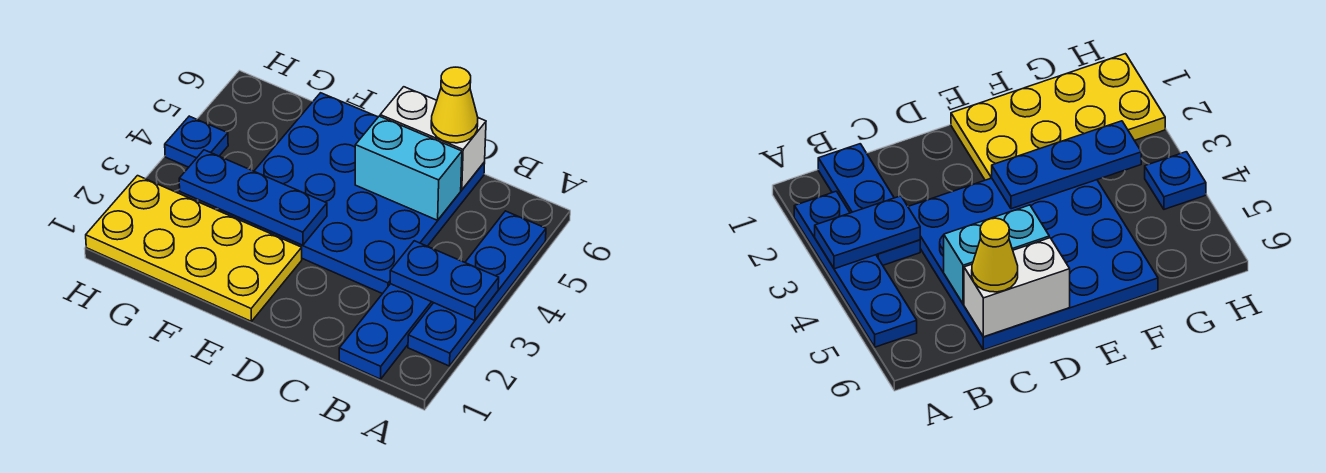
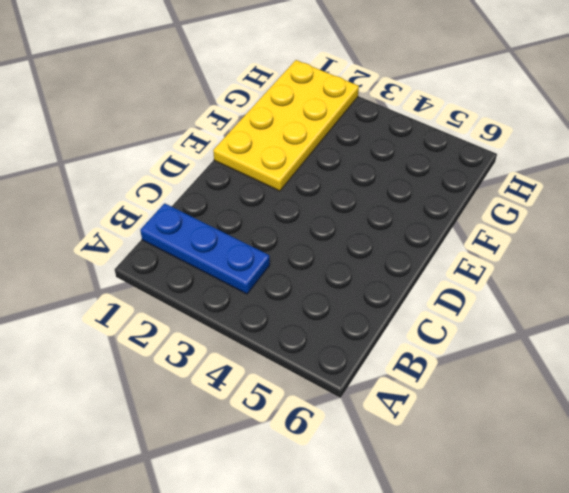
none -> blue 1x4 plate [408,211,546,366]
none -> blue 4x4 plate [221,93,485,294]

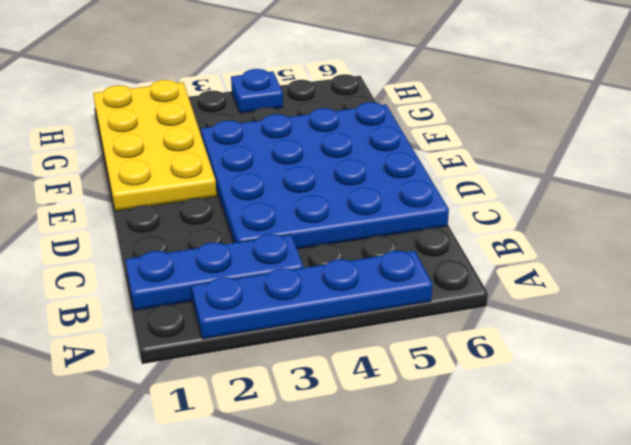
none -> blue 1x2 plate [390,241,499,320]
none -> cyan 1x2 brick [355,116,462,220]

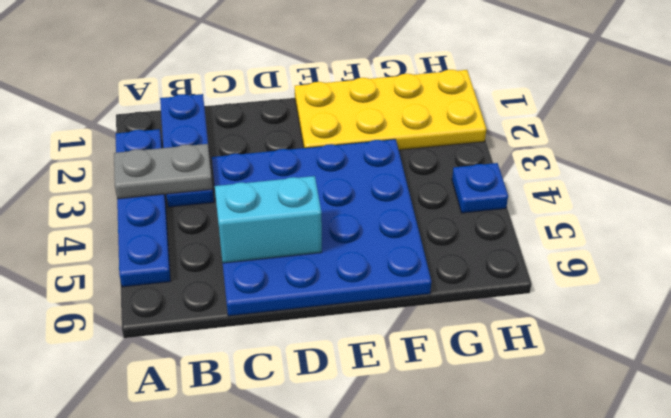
grey 1x2 plate [114,144,213,199] -> blue 1x2 plate [390,241,499,320]
none -> white 1x2 brick [380,87,486,190]
none -> blue 1x3 plate [179,150,327,245]

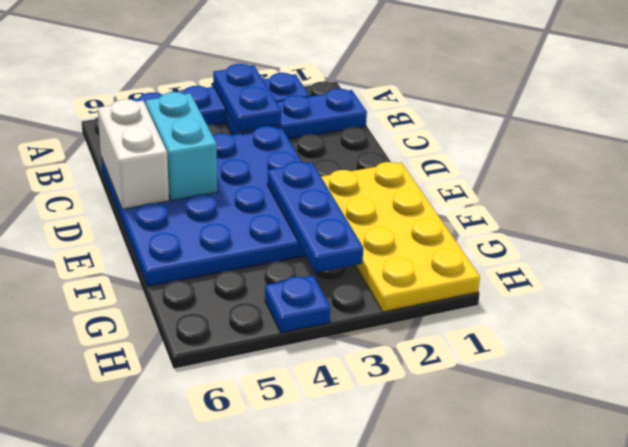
none -> yellow 1x1 cone [431,67,478,143]

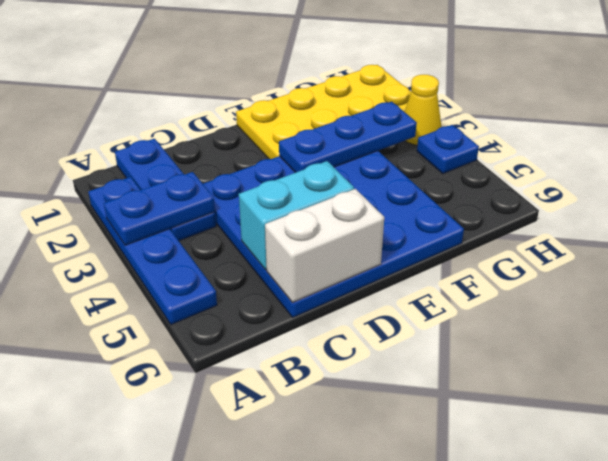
yellow 1x1 cone [405,75,442,145] -> yellow 1x1 cone moved to [431,67,478,143]

